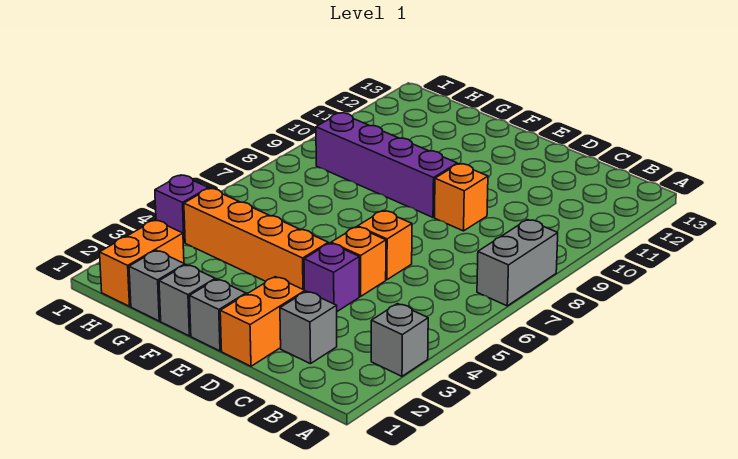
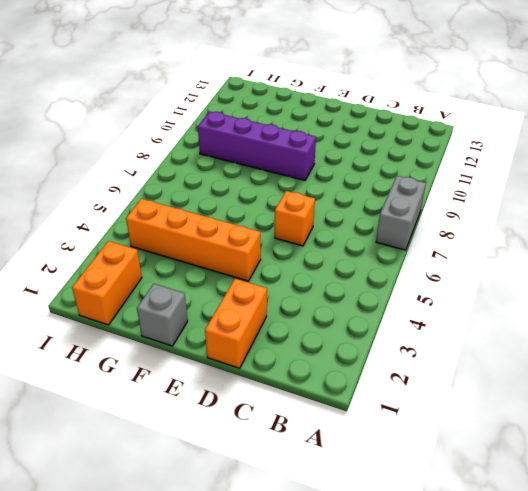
none -> grey 1x1 brick [371,304,428,376]
none -> grey 1x1 brick [280,291,337,364]
none -> purple 1x1 brick [304,243,359,311]

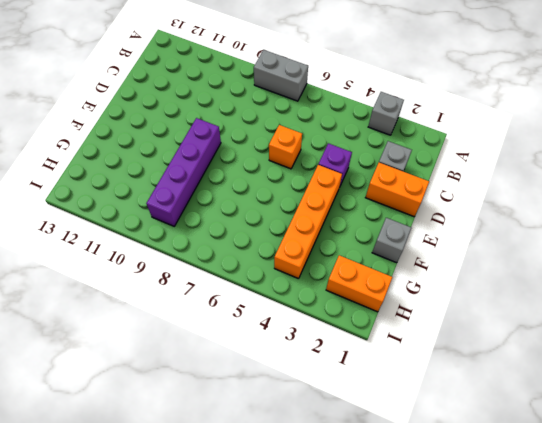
none -> orange 1x1 brick [331,227,386,296]
none -> orange 1x1 brick [435,164,488,231]
none -> grey 1x1 brick [190,279,246,351]

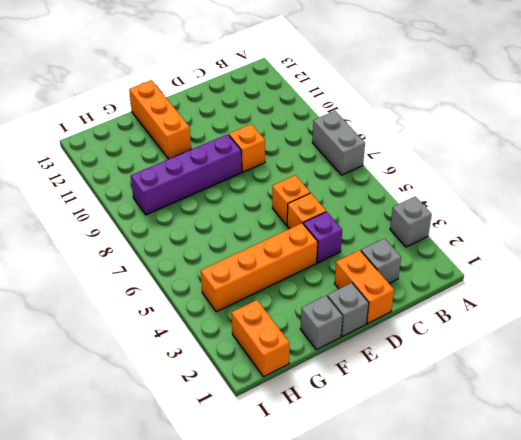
orange 1x3 brick [129,80,191,159] -> none
none -> grey 1x1 brick [129,250,185,321]
none -> purple 1x1 brick [155,175,208,243]

